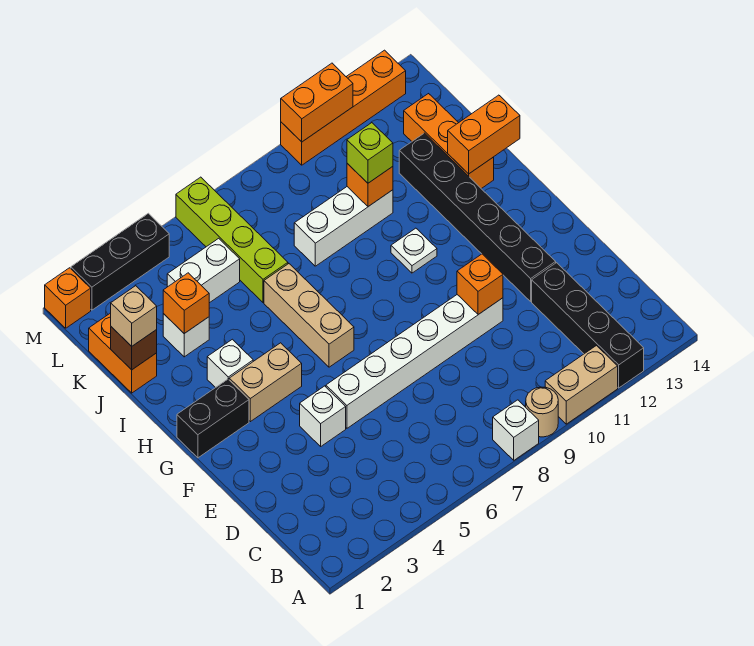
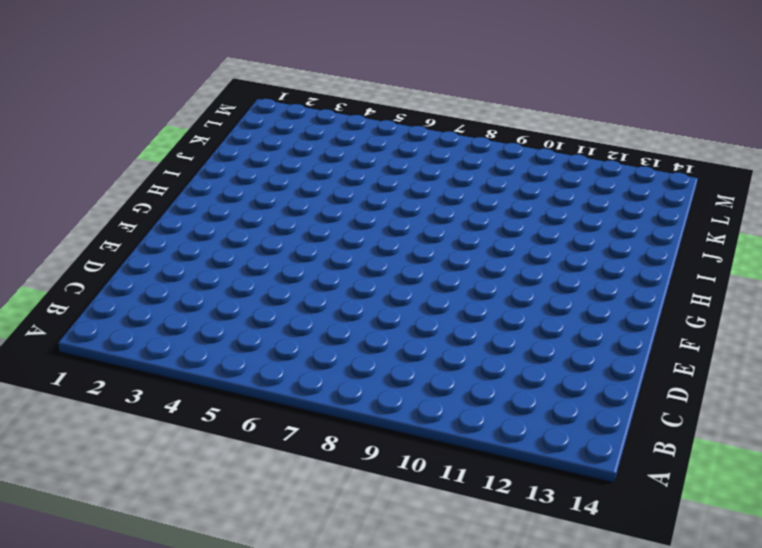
none -> white 1x1 brick [493,400,539,460]
none -> tan 1x1 round brick [526,387,558,437]
none -> tan 1x2 brick [545,346,618,424]

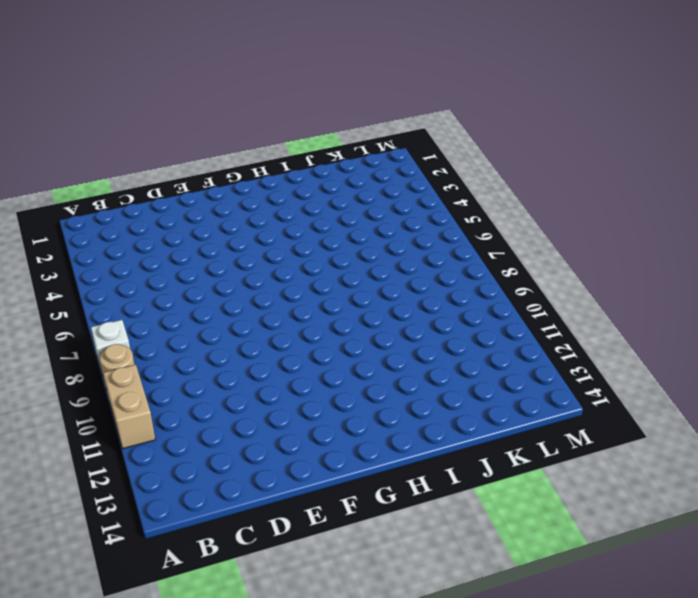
none -> black 1x4 brick [532,263,644,388]
none -> white 1x1 brick [300,386,346,446]
none -> white 1x6 brick [326,295,503,428]

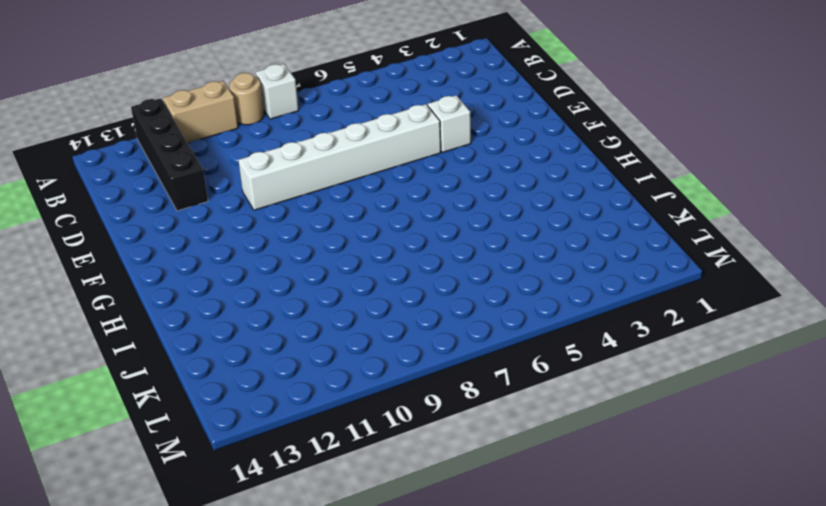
none -> black 1x6 brick [399,133,556,301]
none -> black 1x2 brick [177,379,249,458]
none -> tan 1x2 brick [229,343,302,422]

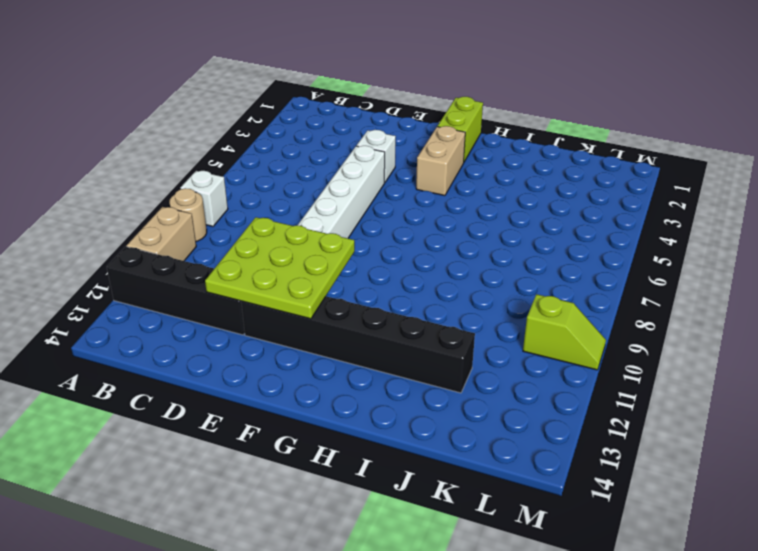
lime 3x3 plate [205,217,355,319] -> orange 1x1 brick [457,254,503,315]
lime 1x2 brick [437,97,483,162] -> black 1x2 brick [177,379,249,458]
lime 1x2 slope [523,294,606,370] -> orange 1x4 brick [281,50,406,165]
none -> tan 1x3 brick [264,264,354,367]
none -> white 1x1 brick [207,339,253,388]
none -> white 1x1 plate [391,228,437,273]

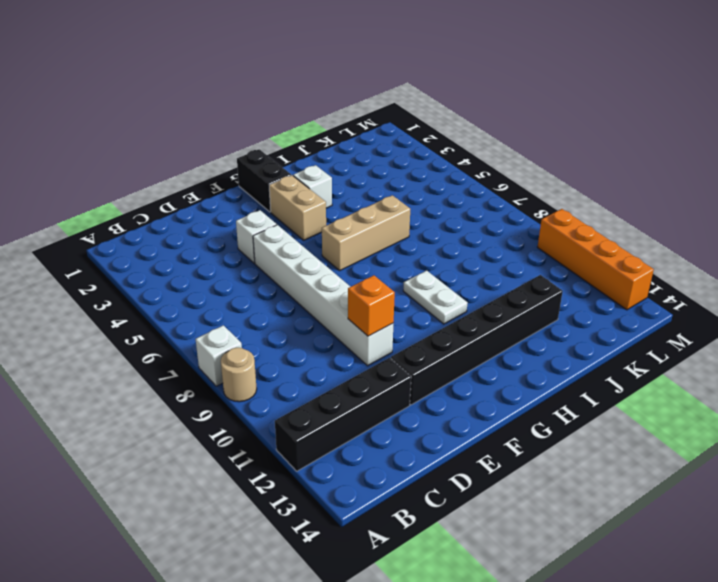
white 1x2 plate [403,271,467,324] -> white 1x1 plate [391,228,437,273]
none -> tan 1x2 brick [545,346,618,424]
none -> orange 1x3 brick [404,94,494,189]
none -> orange 1x2 brick [89,313,157,393]

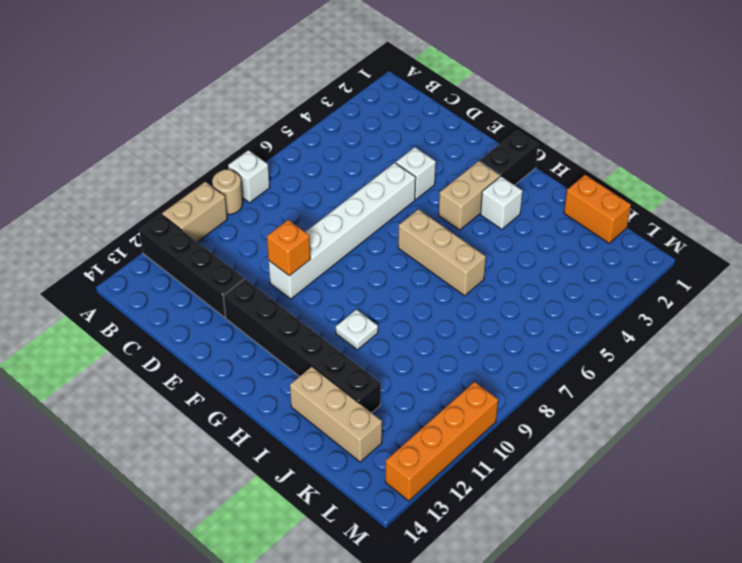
tan 1x3 brick [290,367,382,462] -> orange 1x3 brick [404,94,494,189]
none -> white 1x1 brick [163,314,209,357]
none -> lime 1x4 brick [176,177,288,302]
none -> white 1x3 brick [294,187,393,266]

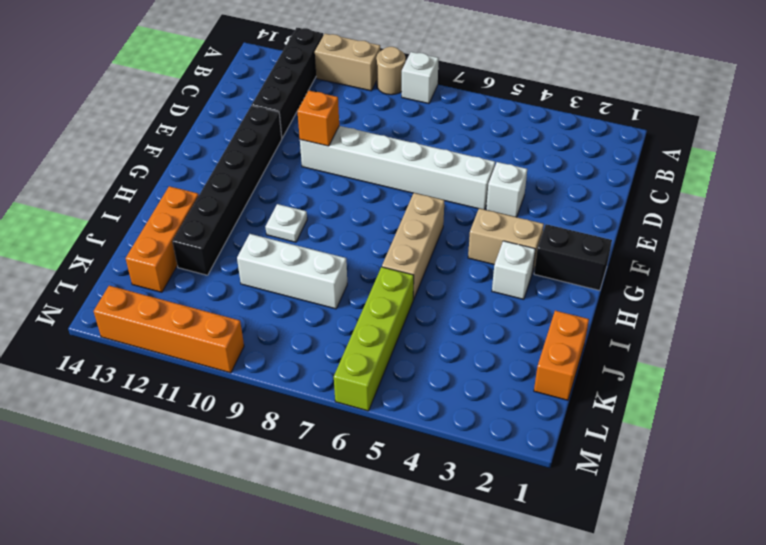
none -> white 1x1 brick [163,314,209,357]
none -> white 1x2 brick [167,238,240,303]
none -> orange 1x1 brick [45,268,91,328]

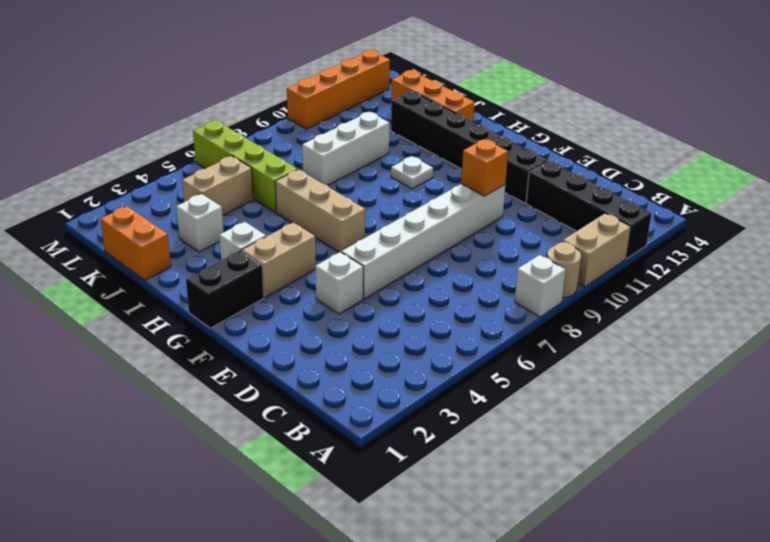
tan 1x2 brick [182,156,253,216] -> white 1x2 brick [167,238,240,303]
none -> orange 1x1 brick [45,268,91,328]
none -> black 1x3 brick [71,213,169,310]
none -> orange 1x2 brick [448,95,520,174]

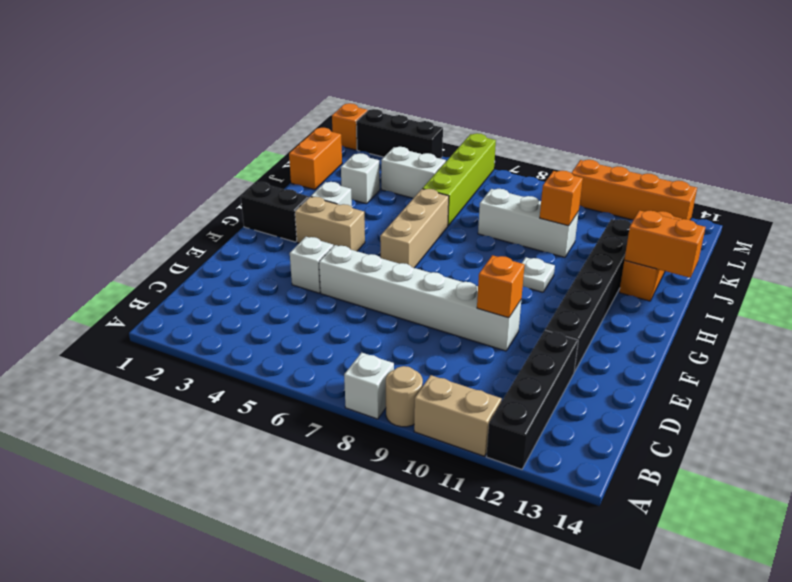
none -> brown 1x1 brick [111,327,157,370]
none -> orange 1x1 brick [163,273,209,334]
none -> orange 1x2 brick [281,63,353,142]

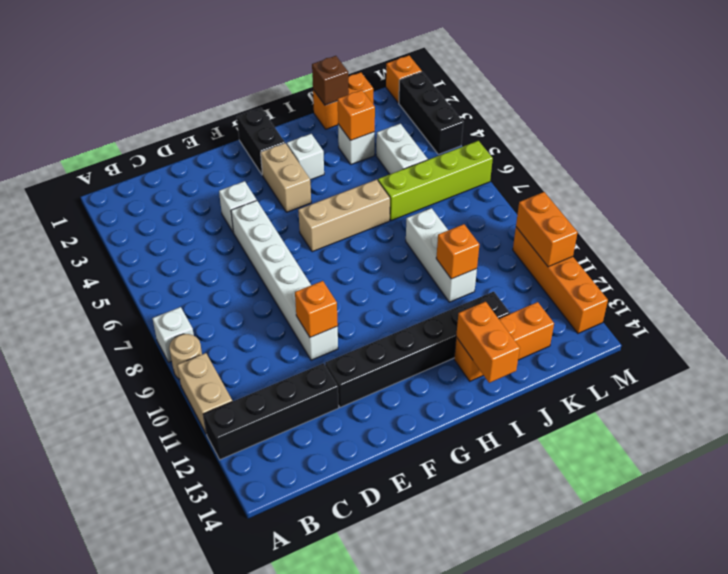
none -> white 1x1 plate [391,228,437,273]
none -> tan 1x1 brick [111,286,157,346]
none -> lime 1x1 brick [347,123,393,183]

